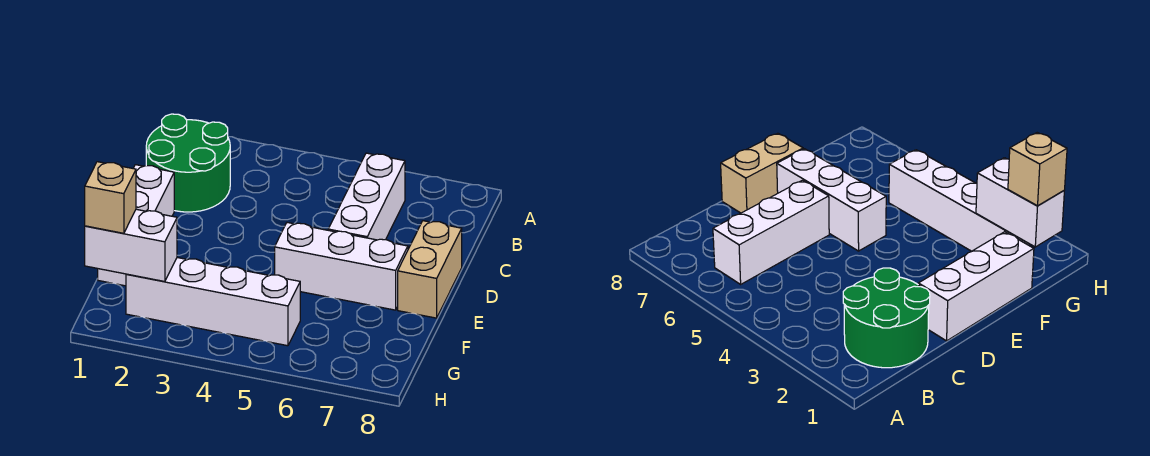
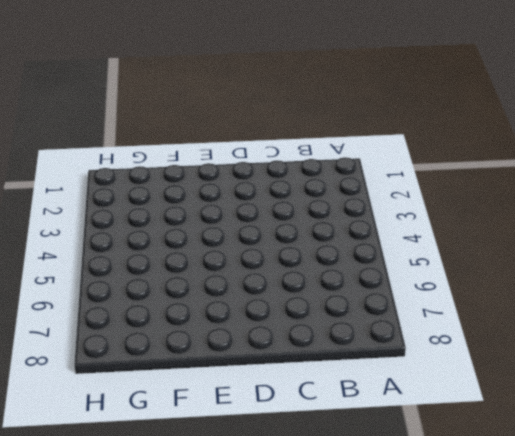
none -> green 2x2 round brick [146,114,230,212]
none -> white 1x3 brick [328,153,405,240]

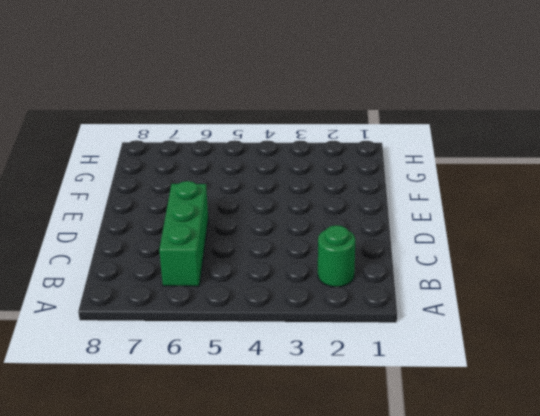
green 1x1 round brick [318,225,355,287] -> green 2x2 round brick [146,114,230,212]
green 1x3 brick [159,181,208,286] -> white 1x3 brick [328,153,405,240]
none -> white 1x3 brick [98,165,174,286]
none -> tan 1x2 brick [398,221,462,318]

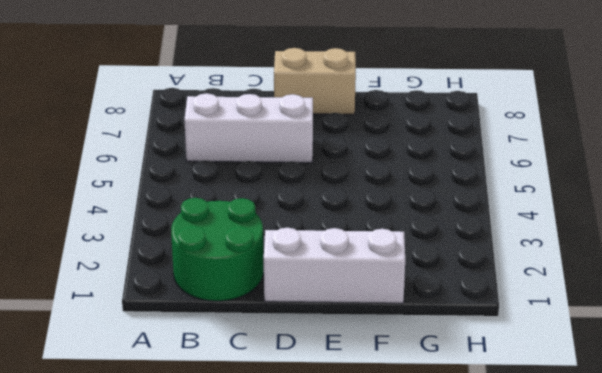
none -> white 1x3 brick [275,223,408,310]
none -> white 1x4 brick [126,258,300,346]

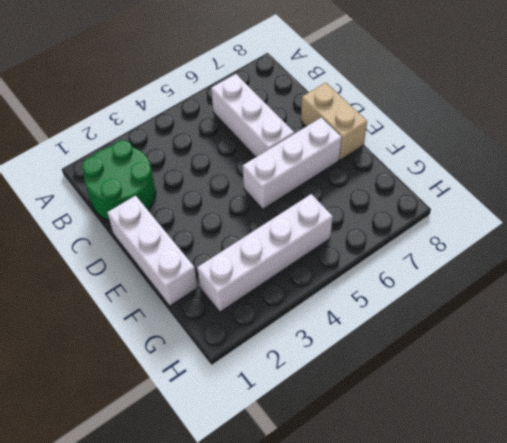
none -> white 1x2 brick [85,209,177,282]
none -> tan 1x1 brick [85,162,136,233]

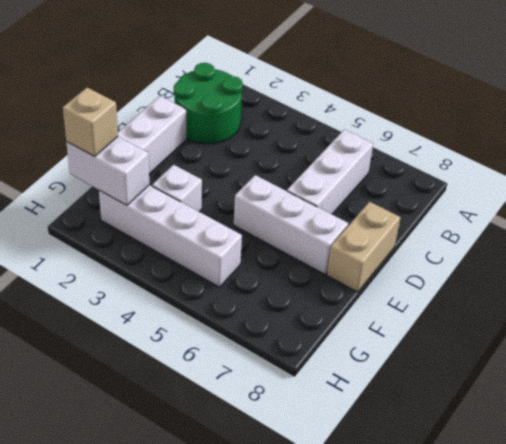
white 1x1 brick [152,165,202,212] -> none

